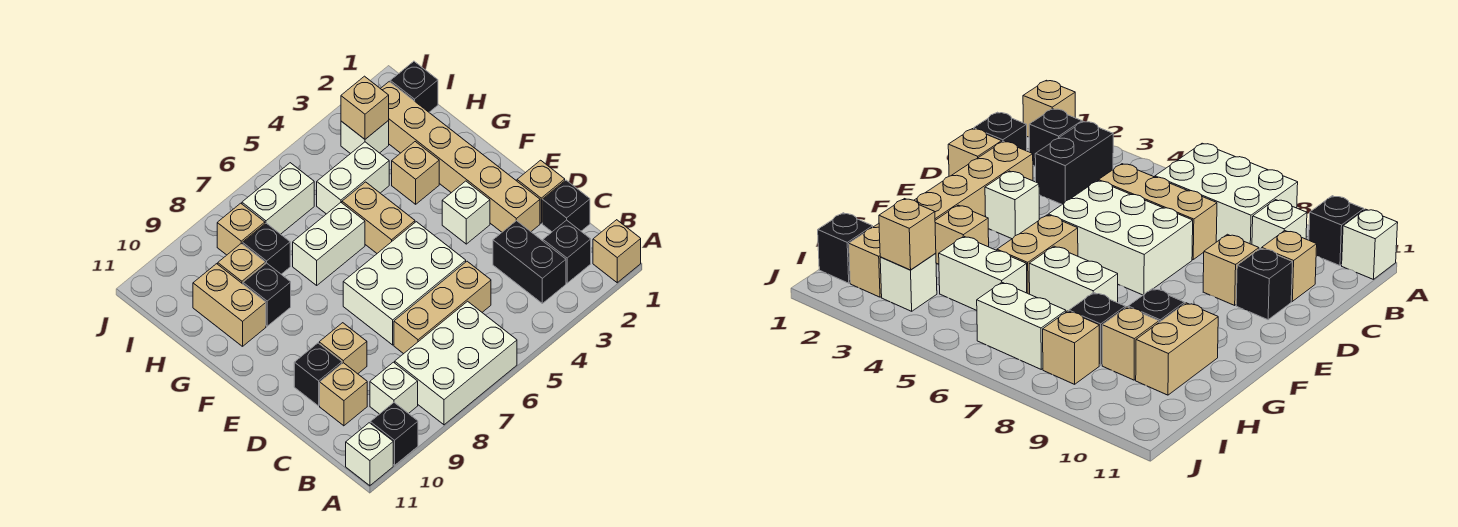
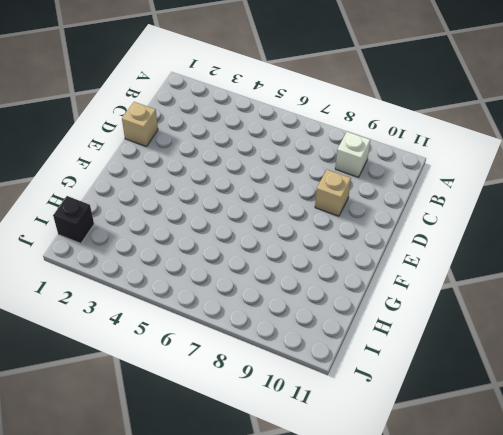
none -> tan 1x1 brick [593,220,641,283]
none -> white 2x3 brick [395,301,517,425]
none -> black 1x1 brick [370,403,418,465]

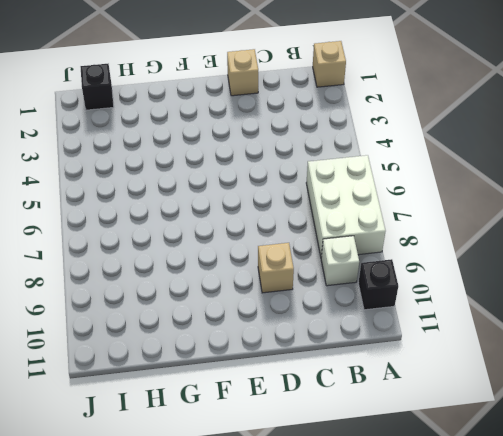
none -> white 1x1 brick [346,423,393,486]
none -> black 1x1 brick [543,220,591,283]
none -> black 1x2 brick [493,221,566,303]

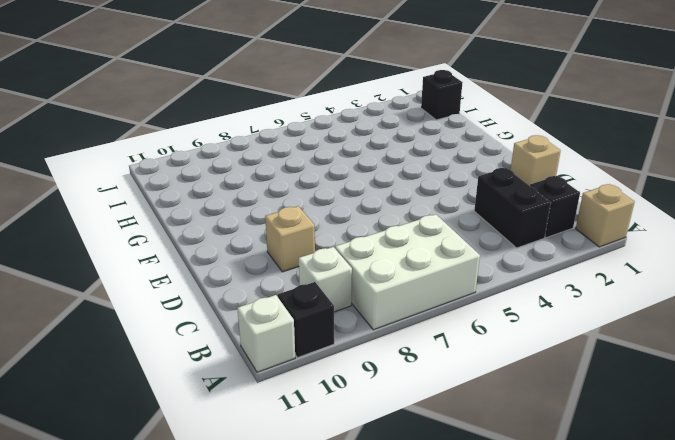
none -> black 1x1 brick [542,180,590,232]
none -> tan 1x3 brick [394,261,491,354]
none -> tan 1x1 brick [320,363,367,426]

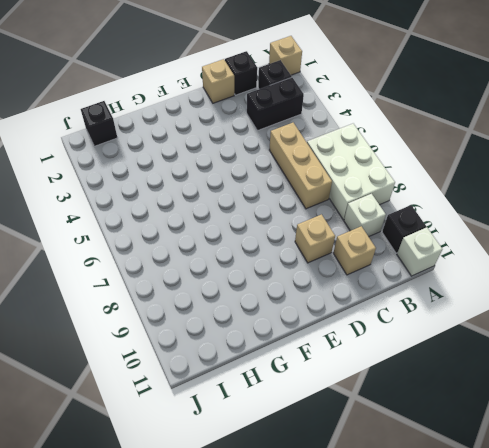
none -> tan 1x6 brick [380,82,540,232]
none -> white 2x3 brick [343,222,466,345]
none -> black 1x1 brick [294,343,342,406]

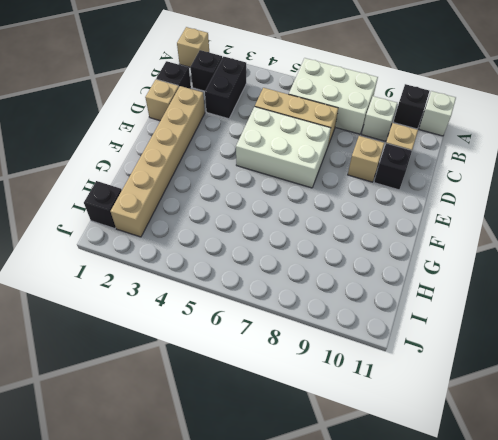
none -> white 1x1 brick [442,181,490,244]
none -> tan 1x2 brick [342,182,415,253]
none -> tan 1x1 brick [392,142,439,204]

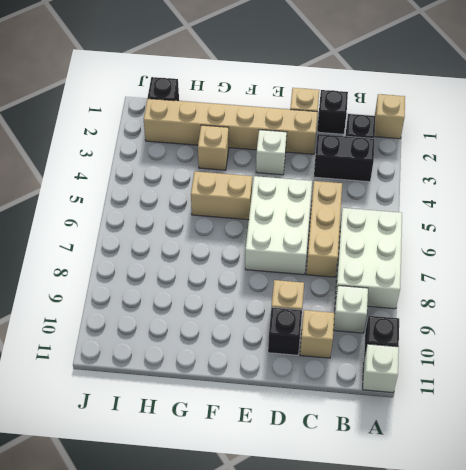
none -> white 1x2 brick [293,203,365,285]
none -> black 1x1 brick [243,263,291,326]
none -> tan 1x2 brick [193,264,266,346]

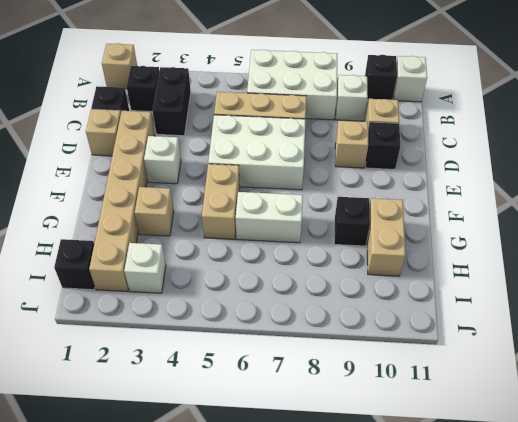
none -> white 1x2 brick [317,142,389,214]
none -> black 1x1 brick [243,223,290,274]
none -> tan 1x1 brick [218,243,265,284]

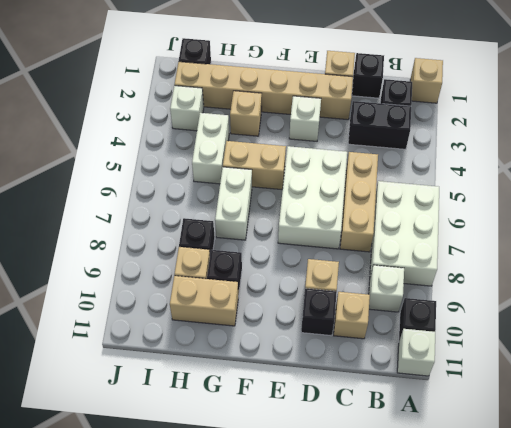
none -> white 1x2 brick [242,163,314,234]
none -> tan 1x1 brick [217,203,265,255]
none -> tan 1x1 brick [341,76,389,139]

